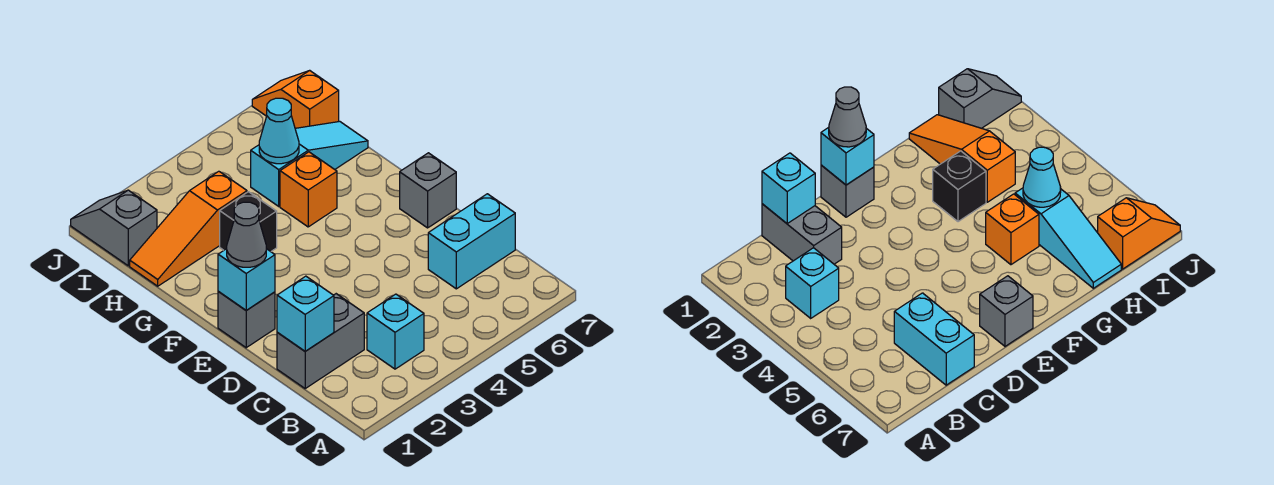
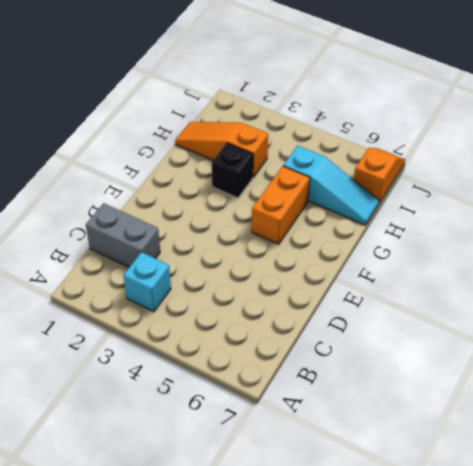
orange 1x2 brick [252,166,310,244] -> orange 1x1 brick [280,152,337,227]
none -> cyan 1x2 brick [428,194,515,289]
none -> grey 1x1 brick [218,292,275,348]
none -> grey 1x1 brick [400,153,456,228]

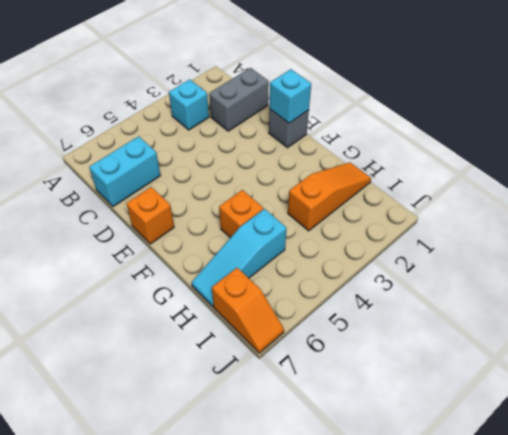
orange 1x1 brick [126,187,174,244] -> grey 1x1 brick [400,153,456,228]
none -> black 1x1 brick [220,192,277,252]
none -> grey 1x2 slope [71,190,157,266]
none -> cyan 1x1 brick [277,276,334,351]

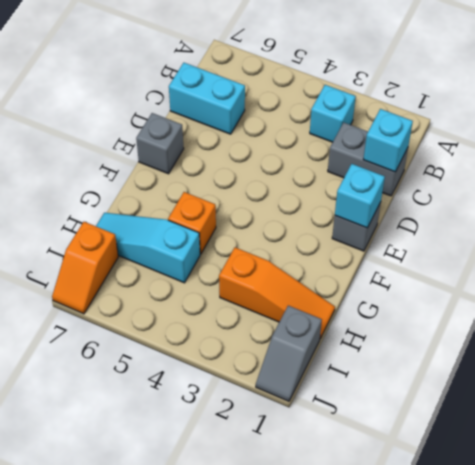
none -> black 1x1 brick [220,192,277,252]
none -> cyan 1x1 cone [259,98,299,164]
none -> grey 1x1 cone [227,202,266,267]

